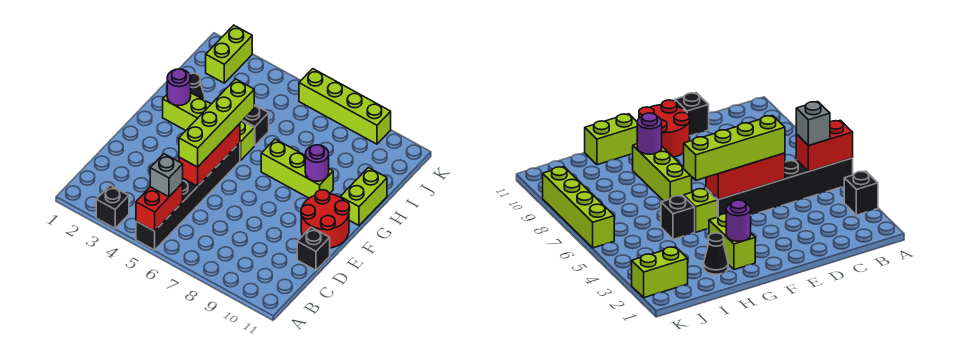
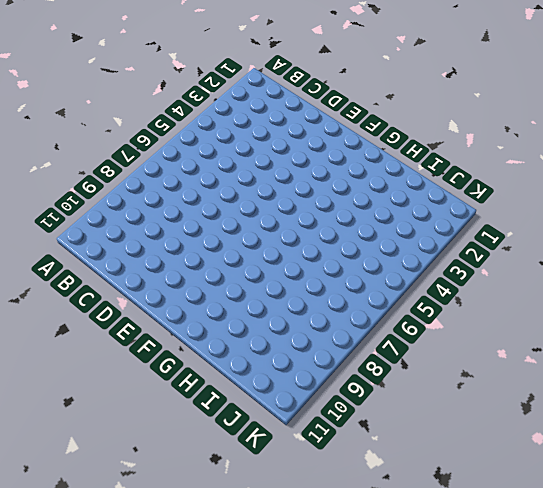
none -> black 1x1 brick [96,185,129,228]
none -> black 1x6 brick [136,143,240,250]
none -> black 1x1 brick [297,227,330,270]

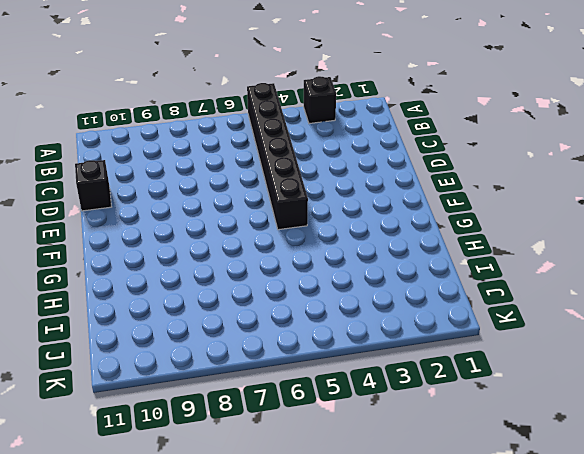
none -> red 2x2 round brick [301,190,350,248]
none -> lime 1x2 brick [163,93,211,130]
none -> lime 1x1 brick [240,121,254,160]

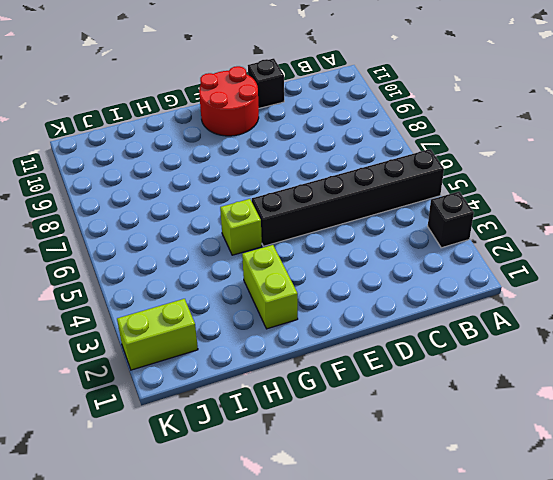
none -> lime 1x3 brick [261,139,333,198]
none -> lime 1x2 brick [340,168,387,225]
none -> black 1x1 cone [190,73,205,100]

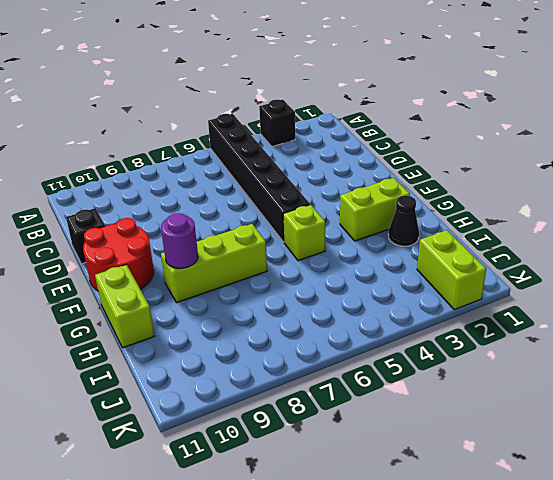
none -> black 1x1 brick [243,105,269,146]
none -> lime 1x4 brick [299,69,391,144]
none -> red 1x2 brick [136,183,183,231]

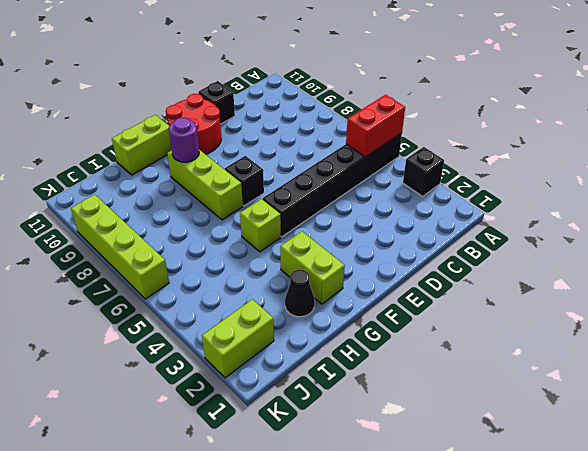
black 1x1 brick [225,156,264,206] -> black 1x1 brick moved to [243,105,269,146]
none -> red 1x3 brick [179,124,240,186]
none -> purple 1x1 round brick [167,69,191,106]
none -> grey 1x1 brick [150,154,183,197]

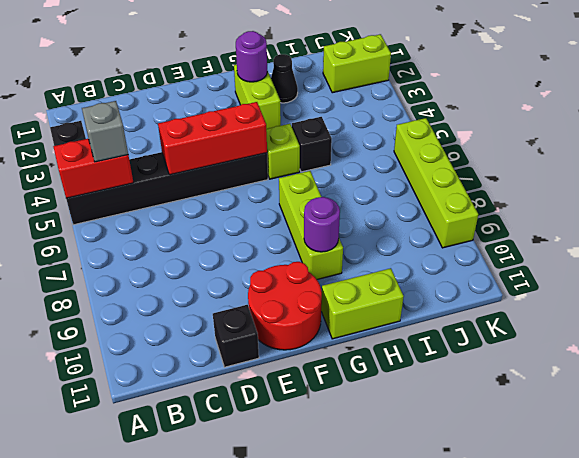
none -> lime 1x4 brick [179,79,254,167]

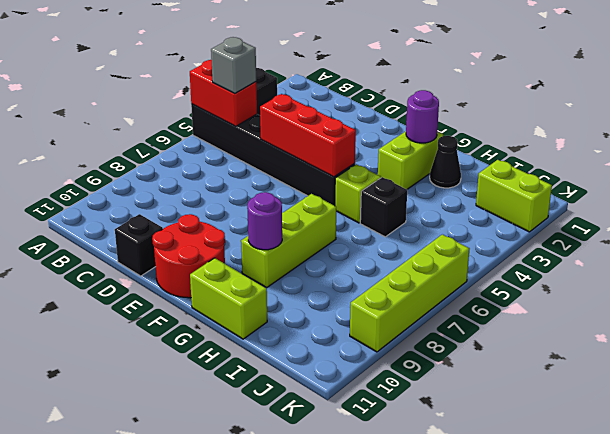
none -> lime 1x4 brick [179,79,254,167]

